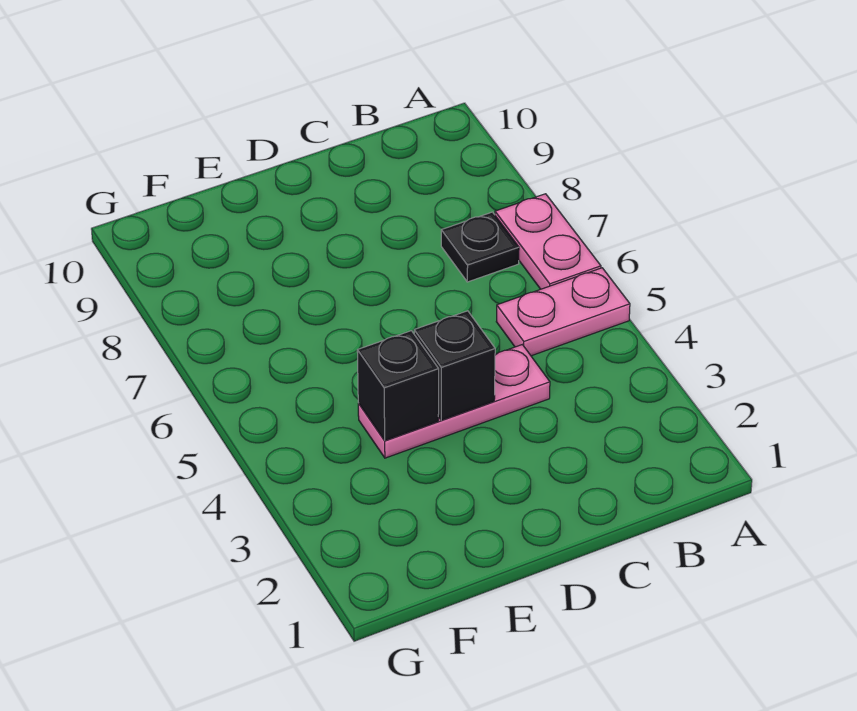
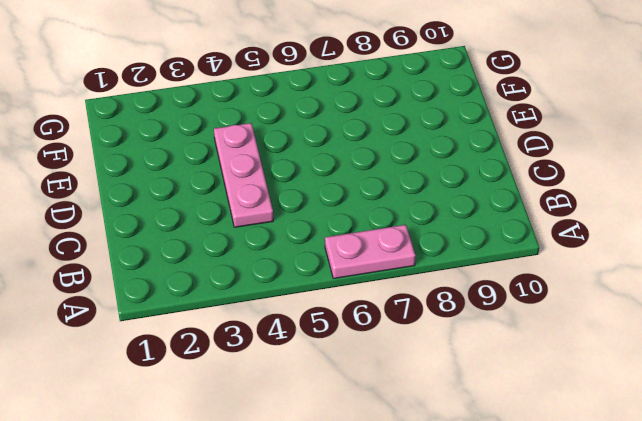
none -> pink 1x2 plate [496,268,630,356]
none -> black 1x1 plate [441,212,519,282]

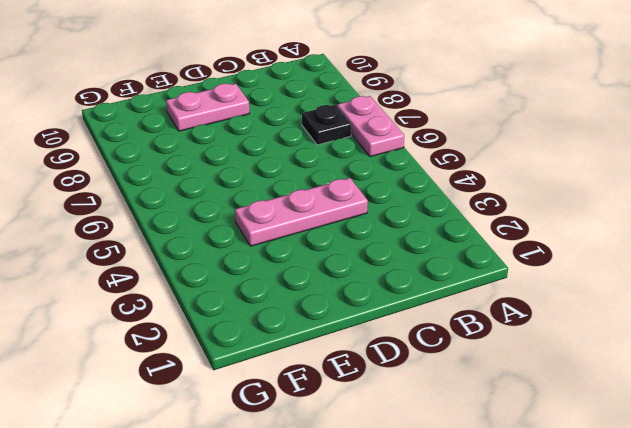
pink 1x2 plate [166,83,250,131] -> pink 1x2 plate moved to [496,268,630,356]
none -> black 1x1 brick [414,311,495,420]
none -> black 1x1 brick [357,331,439,441]

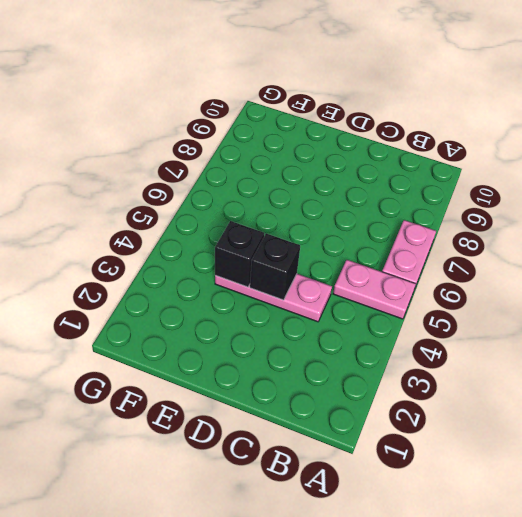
none -> black 1x1 plate [441,212,519,282]

